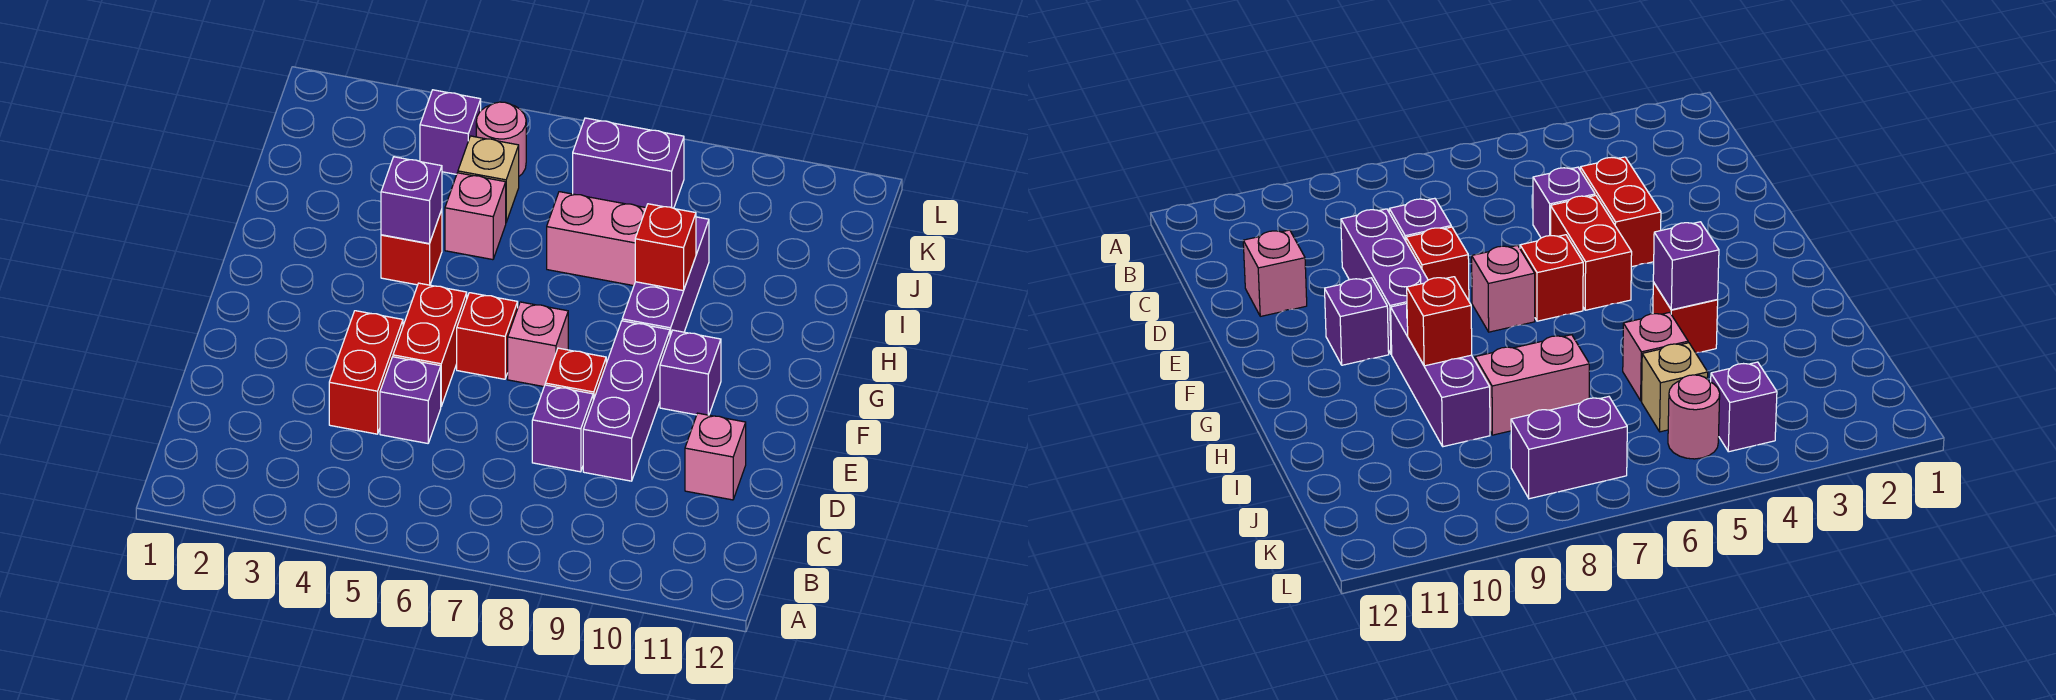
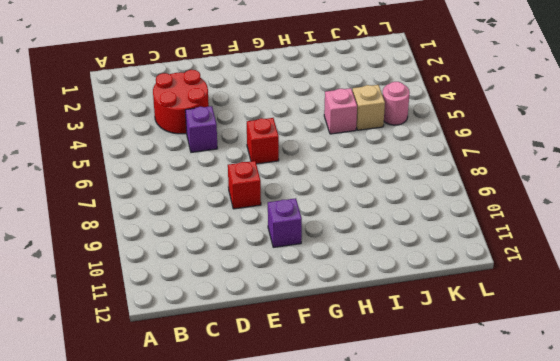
red 2x2 round brick [153,70,209,134] -> red 1x2 brick [329,311,403,434]
none -> purple 1x1 brick [532,385,593,472]
none -> purple 1x3 brick [583,321,670,481]
none -> pink 1x1 brick [685,413,746,500]

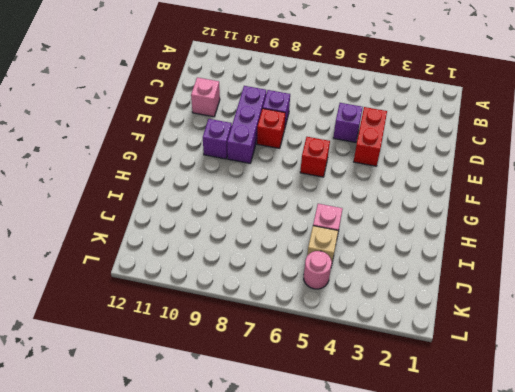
none -> red 1x2 brick [393,283,467,406]
none -> pink 1x1 brick [508,302,568,387]
none -> purple 1x3 brick [622,217,709,336]

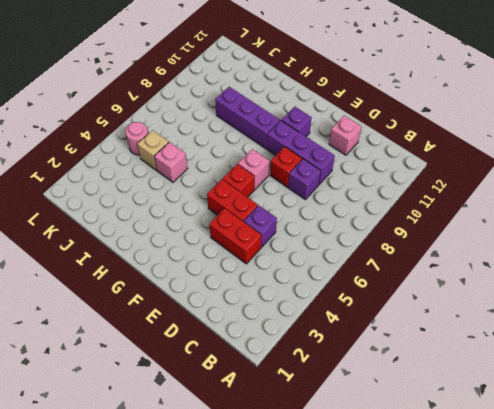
none -> red 1x1 brick [381,210,442,285]
none -> pink 1x2 brick [547,192,646,286]
none -> purple 1x1 brick [420,90,481,174]

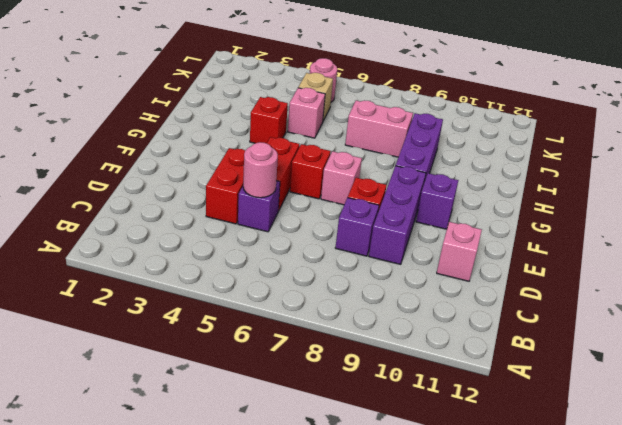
pink 1x1 round brick [243,142,278,198] -> none
none -> purple 1x1 brick [420,90,481,174]
none -> purple 1x2 brick [573,118,684,208]
none -> purple 1x1 brick [381,157,442,244]

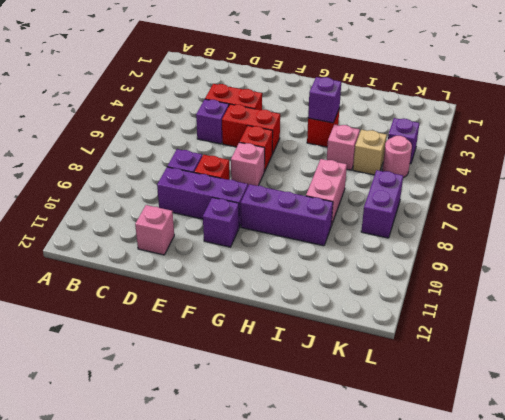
none -> red 1x1 brick [635,204,696,291]

